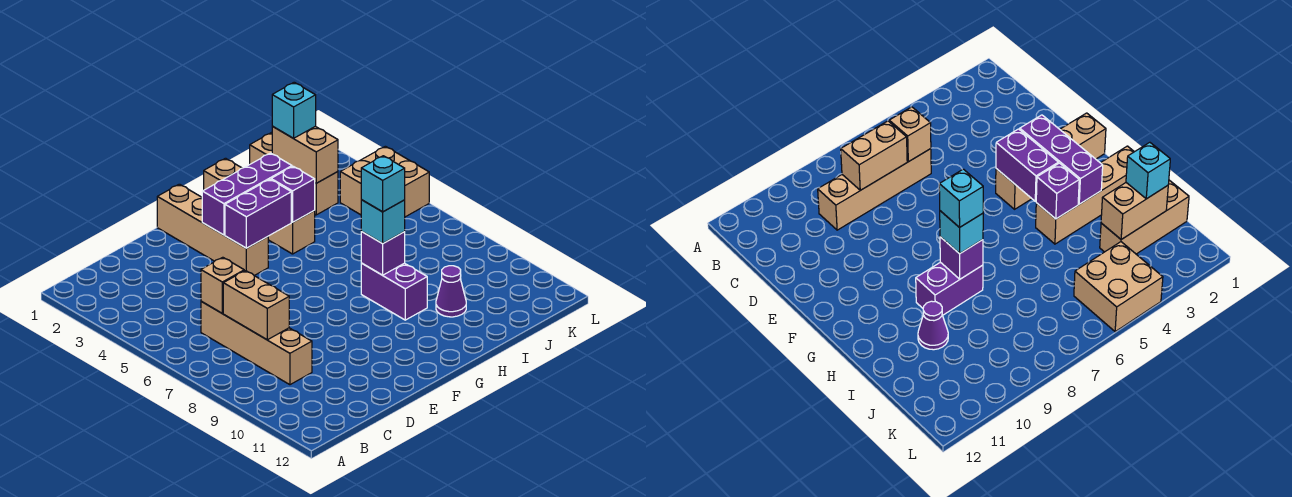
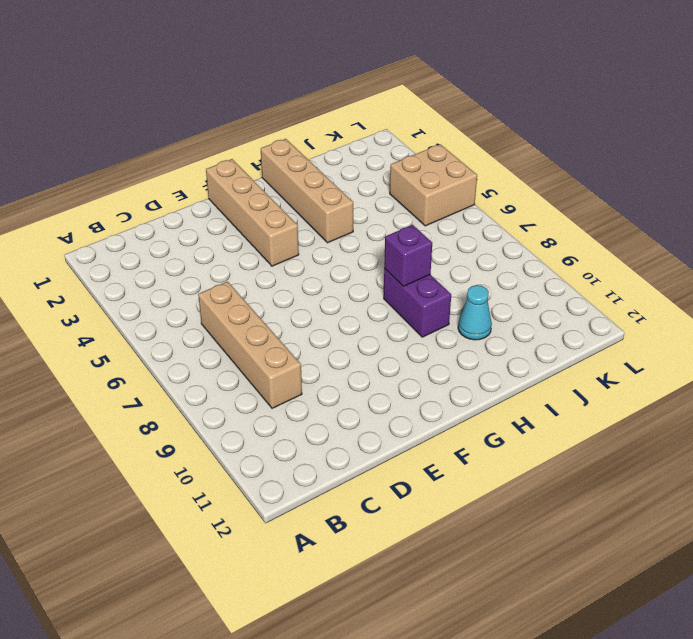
cyan 1x1 cone [458,285,492,340] -> purple 1x1 cone [436,266,466,317]
none -> tan 1x3 brick [250,133,338,215]
none -> tan 1x1 brick [201,257,244,313]
none -> tan 1x2 brick [223,271,289,340]

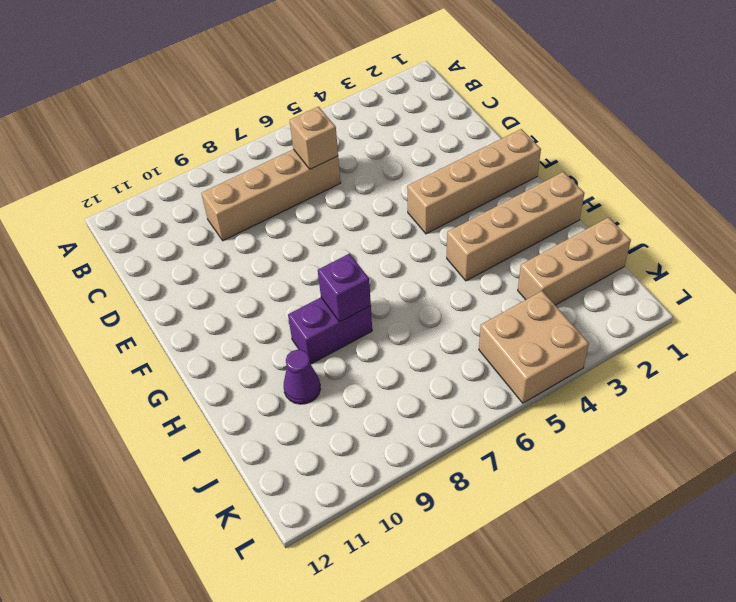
none -> tan 1x2 brick [223,271,289,340]
none -> purple 1x3 brick [202,153,292,235]
none -> purple 1x2 brick [225,179,291,248]

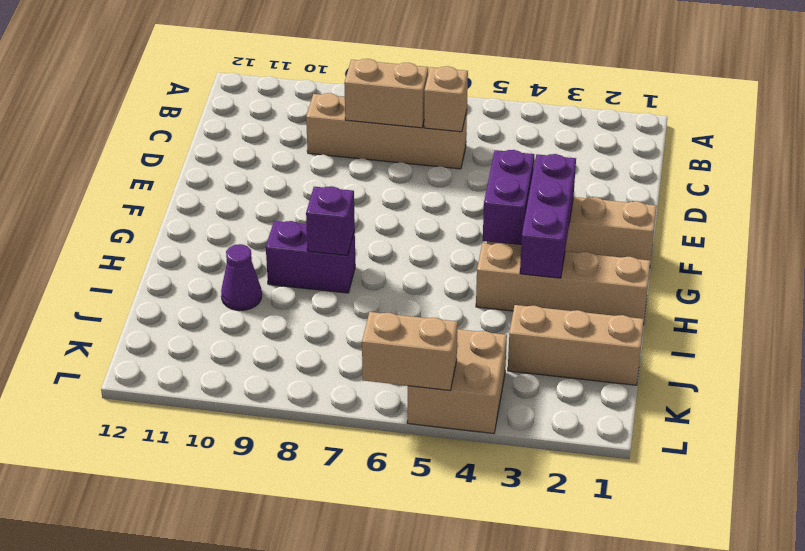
tan 1x2 brick [362,312,458,390] -> tan 1x2 brick moved to [272,126,338,183]
none -> purple 1x1 brick [271,166,315,222]
none -> cyan 1x1 brick [361,200,405,243]
none -> cyan 1x1 brick [272,82,316,138]

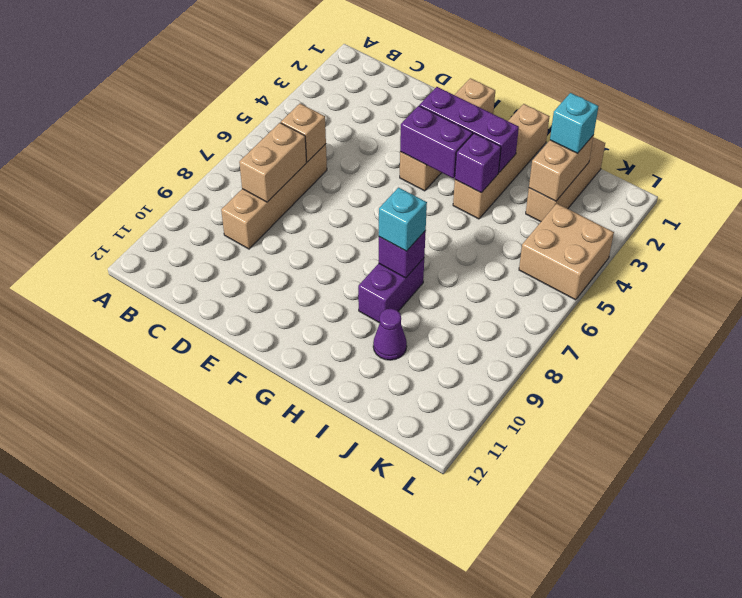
none -> cyan 1x1 brick [361,156,405,212]

